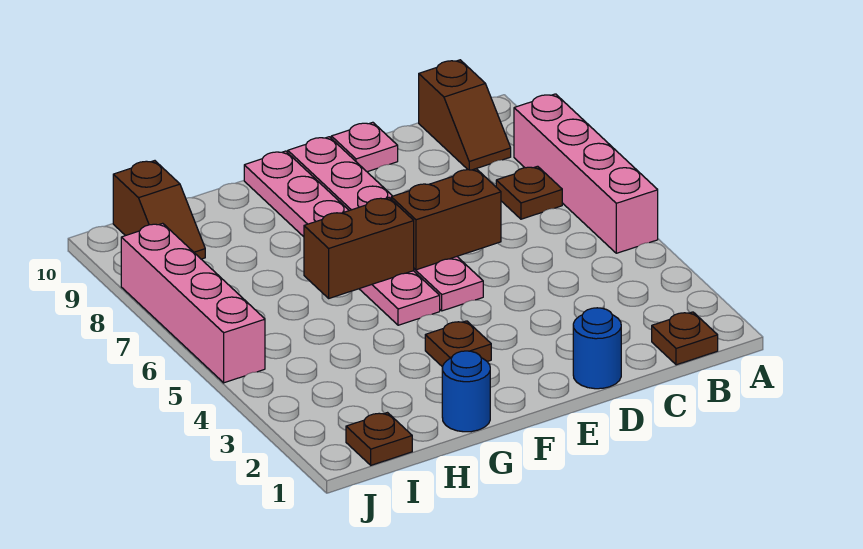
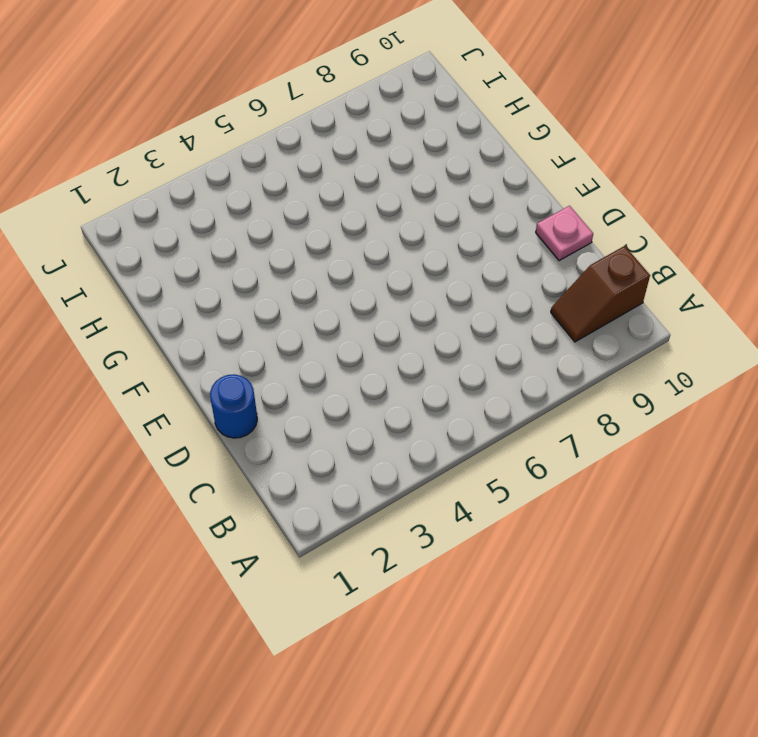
none -> pink 1x4 brick [514,94,658,253]
none -> brown 1x1 plate [652,312,718,365]
none -> brown 1x1 plate [496,166,562,219]

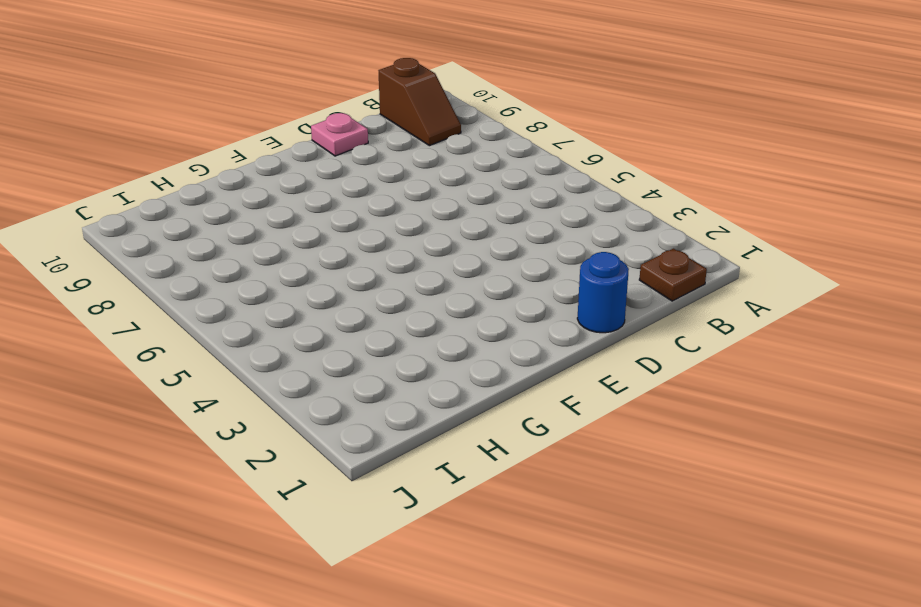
none -> pink 1x4 brick [514,94,658,253]
none -> brown 1x1 plate [496,166,562,219]
none -> pink 1x6 plate [288,137,483,311]

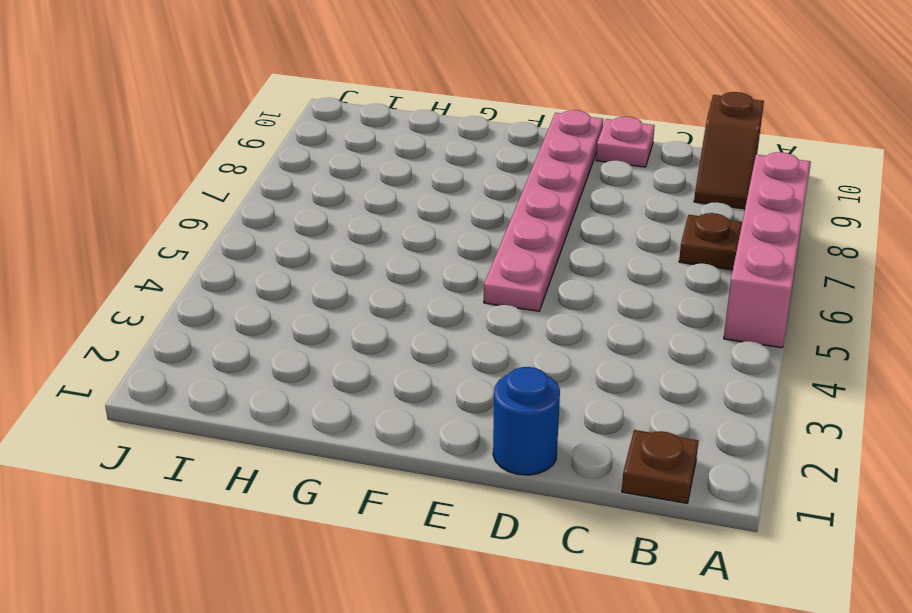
none -> brown 1x1 plate [425,321,491,367]
none -> pink 1x6 plate [244,151,440,325]
none -> blue 1x1 round brick [442,351,490,432]

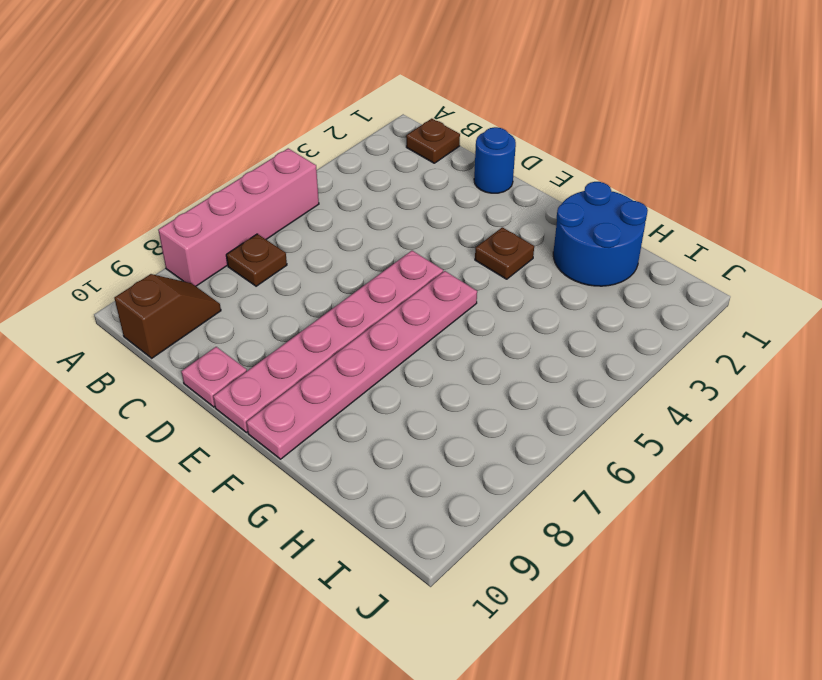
blue 2x2 round brick [553,182,648,286] -> blue 1x1 round brick [442,351,490,432]
none -> brown 1x1 plate [346,413,412,465]
none -> brown 1x2 slope [113,161,205,259]
none -> pink 1x4 brick [121,223,265,383]

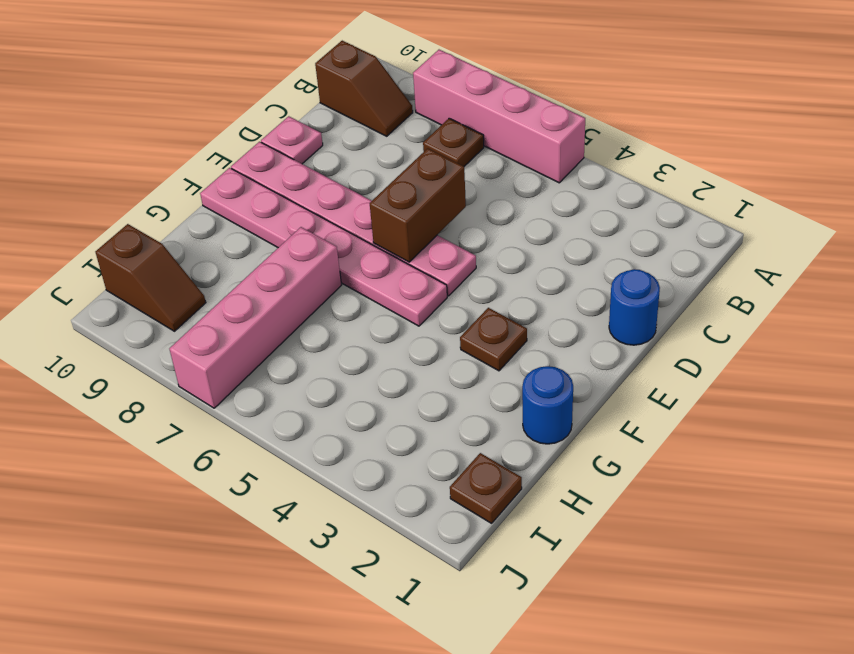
pink 1x4 brick [170,227,341,408] -> pink 1x4 brick turned to [121,223,265,383]
none -> brown 1x1 plate [652,312,718,365]
none -> brown 1x2 brick [304,198,414,298]

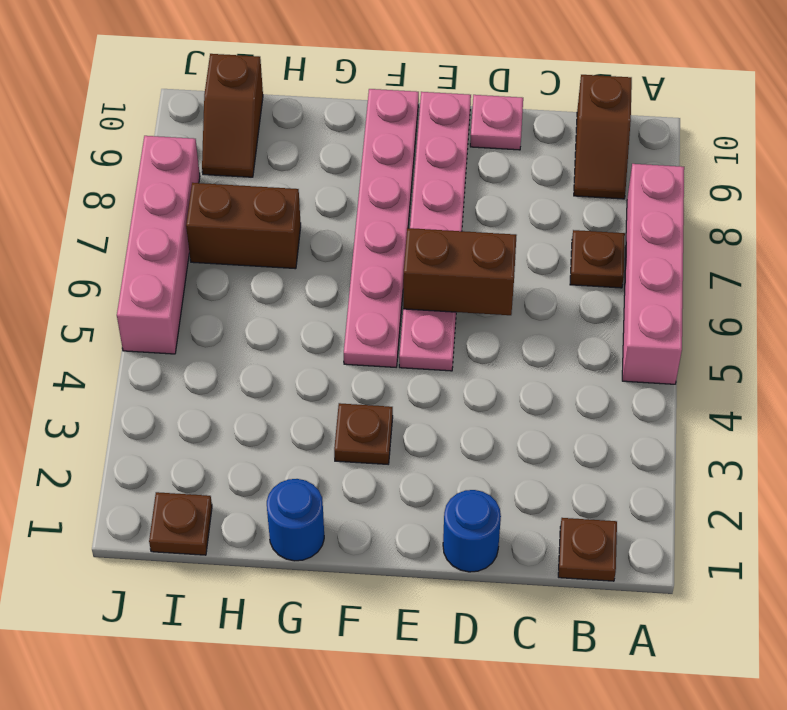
brown 1x2 brick [186,183,301,269] -> brown 1x2 brick moved to [304,198,414,298]

